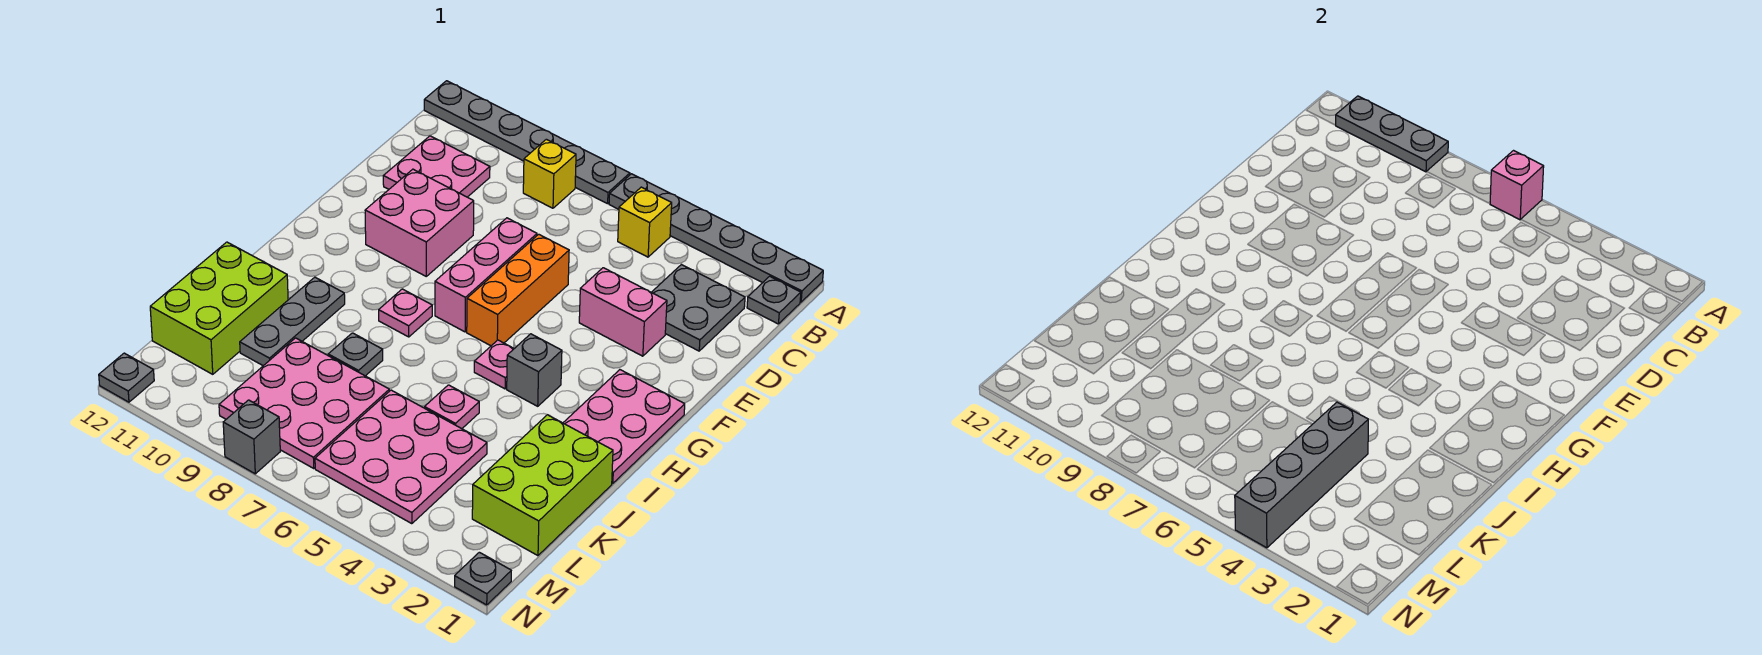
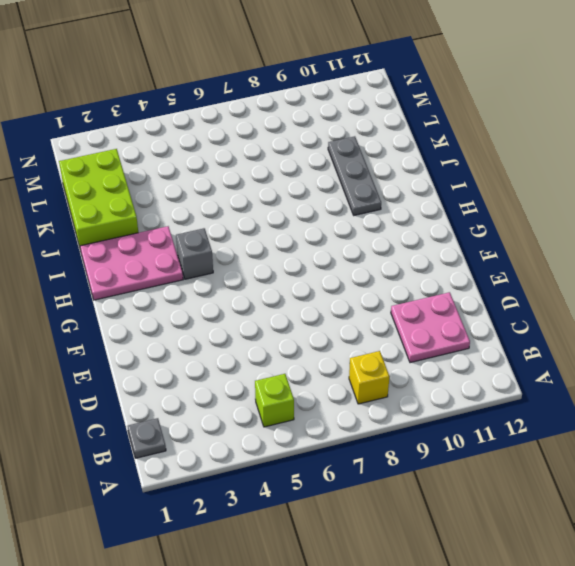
lime 1x1 brick [255,374,294,427] -> yellow 1x1 brick [618,187,672,257]
pink 2x3 plate [80,226,183,300] -> pink 2x3 plate turned to [563,370,685,484]
none -> grey 1x6 plate [609,174,823,302]
none -> grey 1x6 plate [424,81,630,204]
none -> grey 2x2 plate [652,265,745,351]

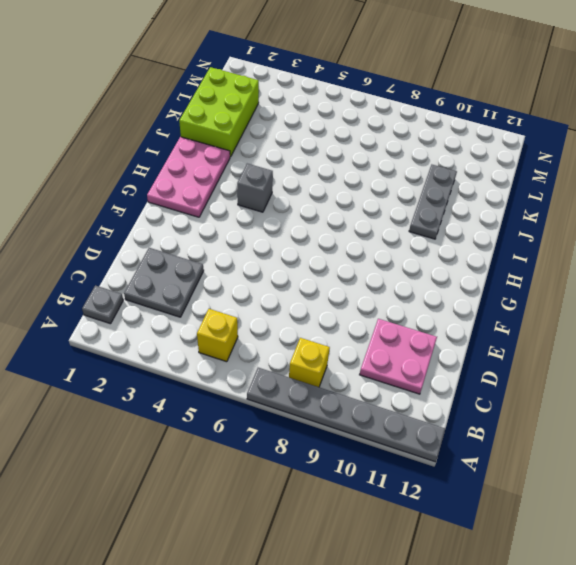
none -> grey 1x6 plate [609,174,823,302]
none -> pink 1x2 brick [579,268,667,356]
none -> orange 1x3 brick [467,234,569,346]

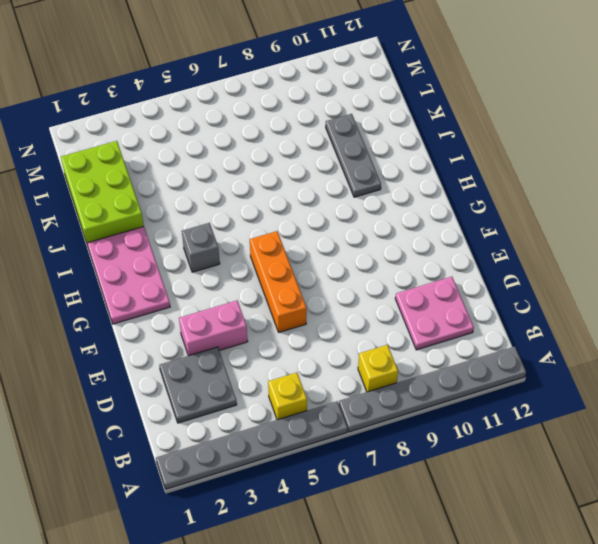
none -> grey 1x1 plate [747,276,801,324]
none -> pink 1x3 brick [435,218,537,332]
none -> pink 2x2 brick [365,169,474,276]

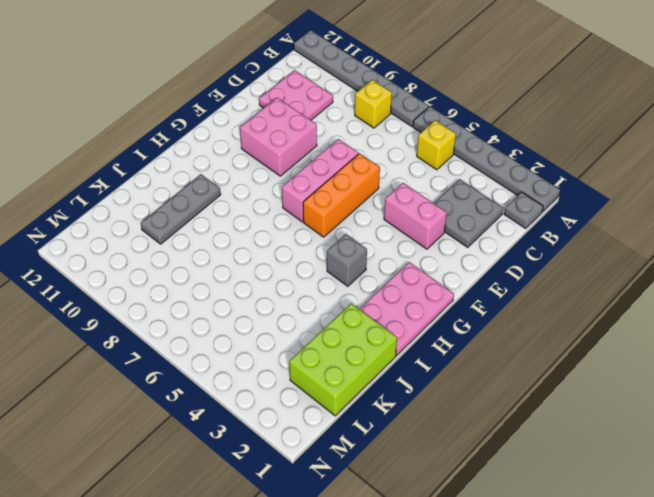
none -> pink 1x1 plate [474,340,514,389]
none -> pink 1x1 plate [379,289,432,337]
none -> pink 1x1 plate [424,385,479,429]

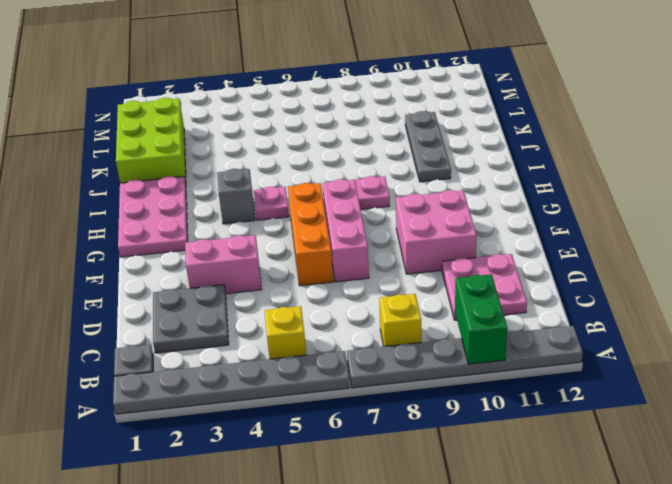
green 1x2 brick [455,274,507,364] -> grey 1x3 plate [1336,96,1448,172]
none -> pink 1x1 plate [424,385,479,429]
none -> grey 1x1 plate [328,333,383,376]
none -> lime 2x3 brick [150,242,288,374]

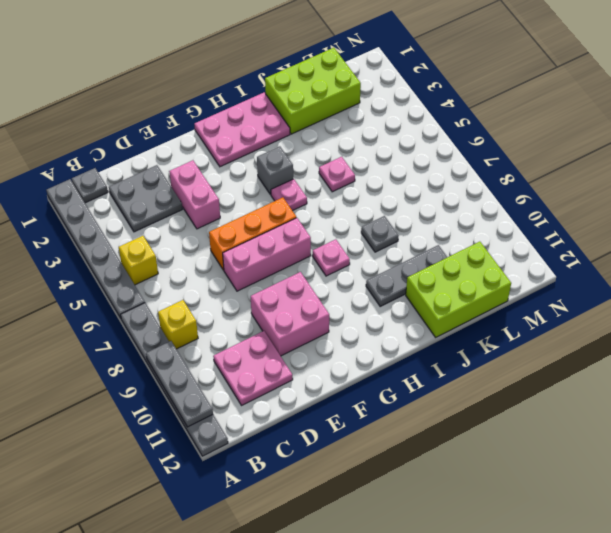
none -> pink 3x3 plate [315,390,487,524]
none -> pink 3x3 plate [219,338,389,468]
none -> grey 1x1 plate [455,552,511,605]

